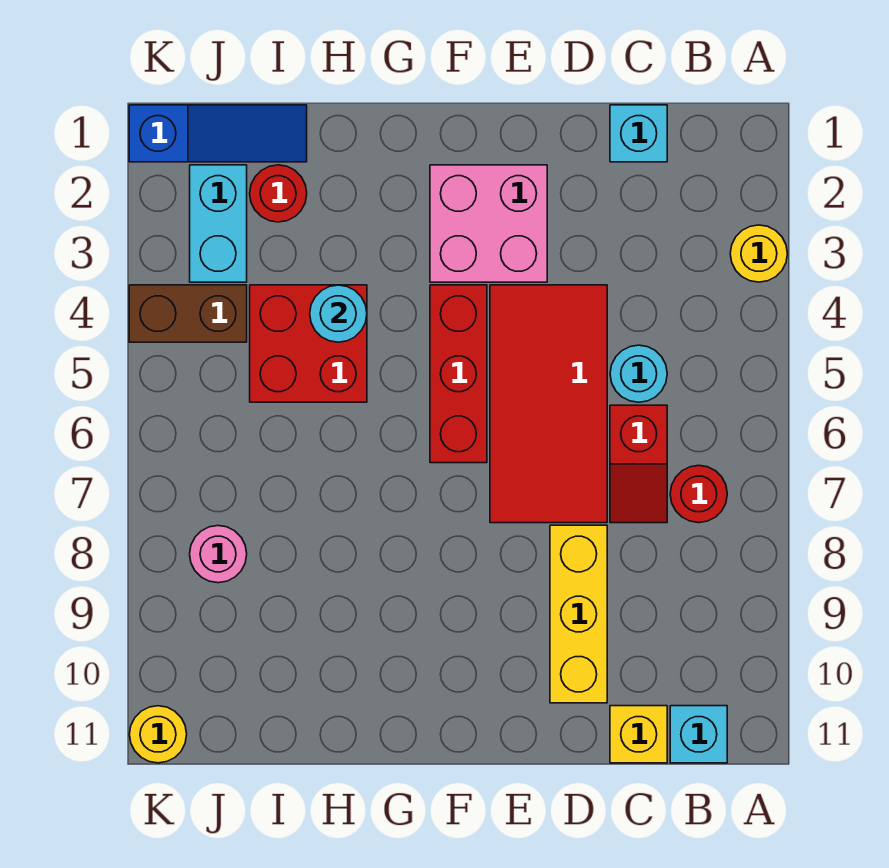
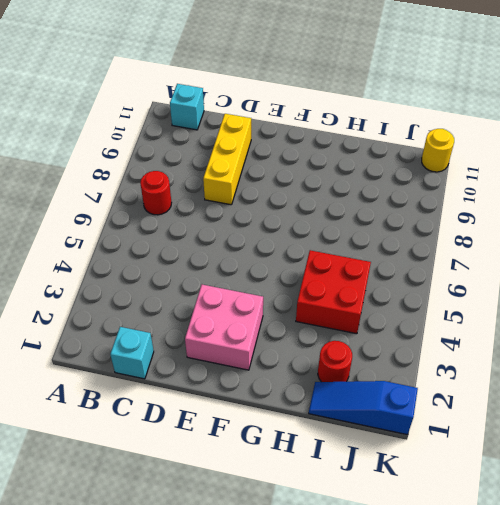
none -> yellow 1x1 round brick [730,225,787,282]
none -> cyan 1x1 round brick [610,345,667,402]
none -> red 1x2 slope [610,405,667,523]

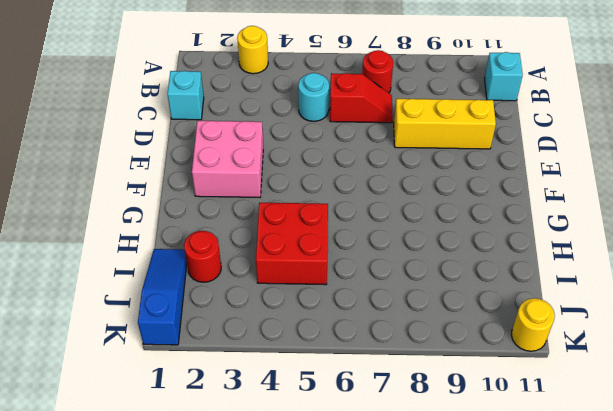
none -> yellow 1x1 brick [610,706,667,763]
none -> red 2x4 tile [490,285,607,523]
none -> red 1x3 brick [430,285,487,463]

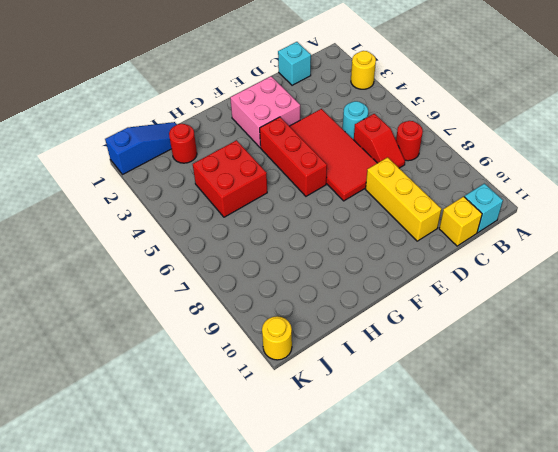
none -> cyan 1x2 brick [190,165,247,282]
none -> brown 1x2 brick [129,285,247,342]
none -> pink 1x1 round brick [190,526,247,583]

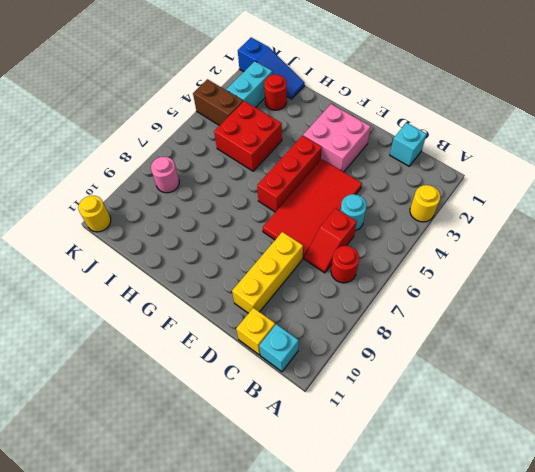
none -> cyan 1x1 round brick [310,285,367,342]

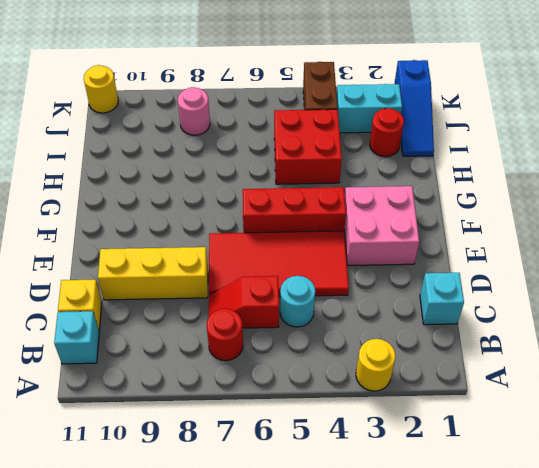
none -> cyan 1x1 round brick [310,285,367,342]

